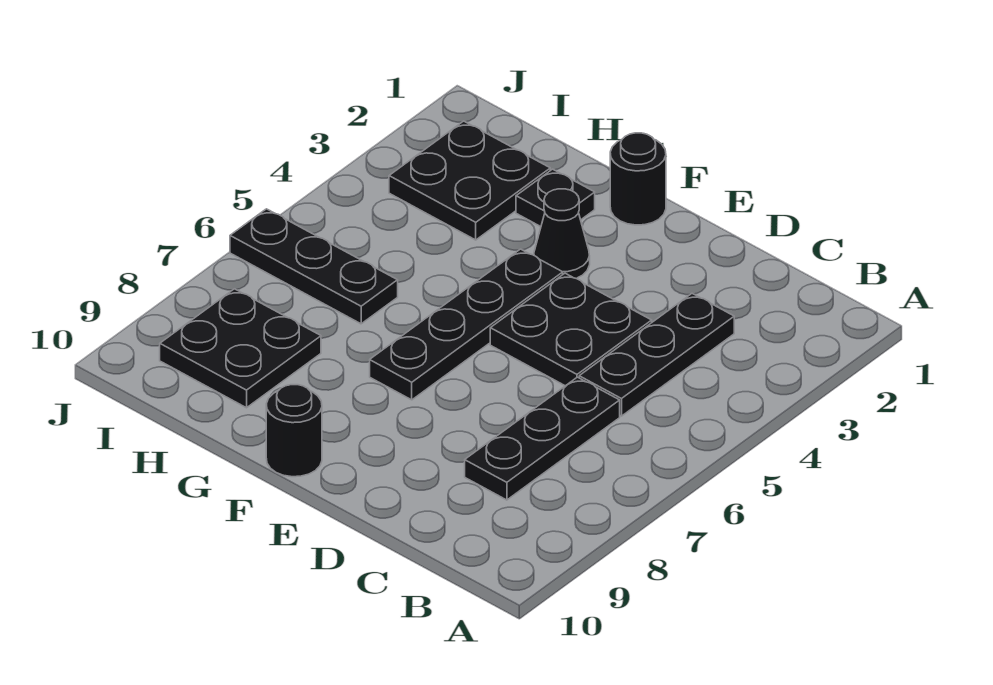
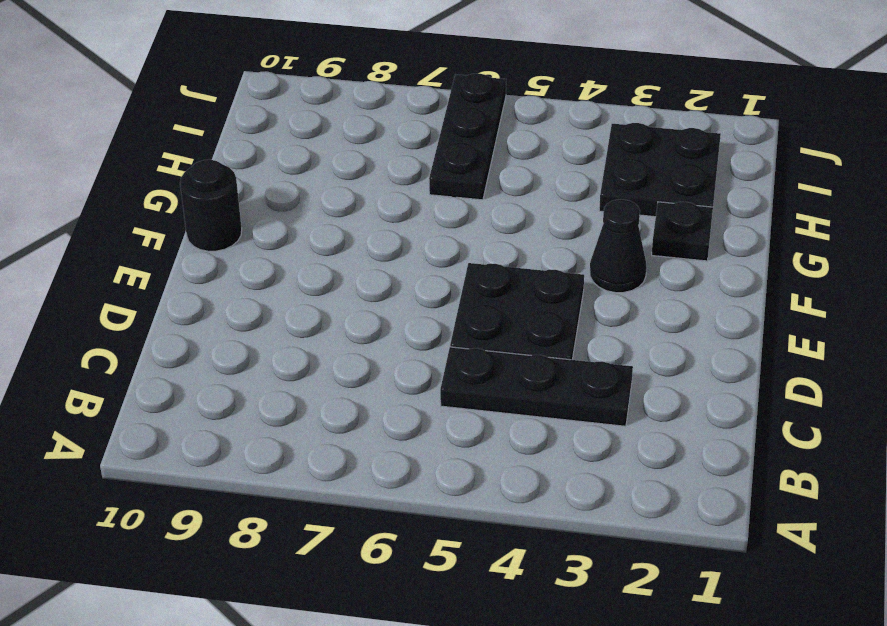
none -> black 1x3 plate [465,377,620,500]
none -> black 1x1 round brick [610,133,666,225]

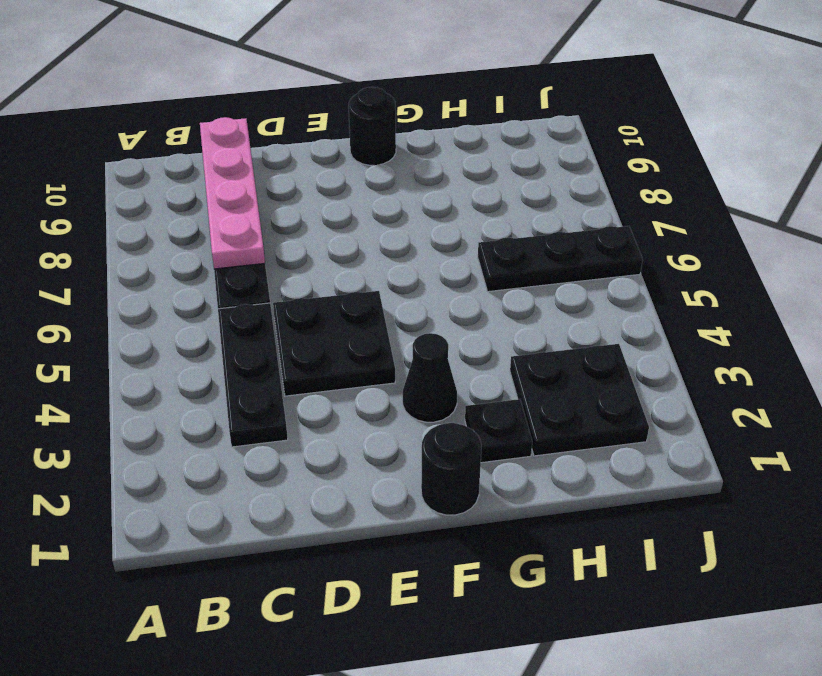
pink 1x4 plate [200,117,265,269] -> none
none -> black 1x4 plate [370,249,563,400]
none -> black 2x2 plate [160,289,321,408]

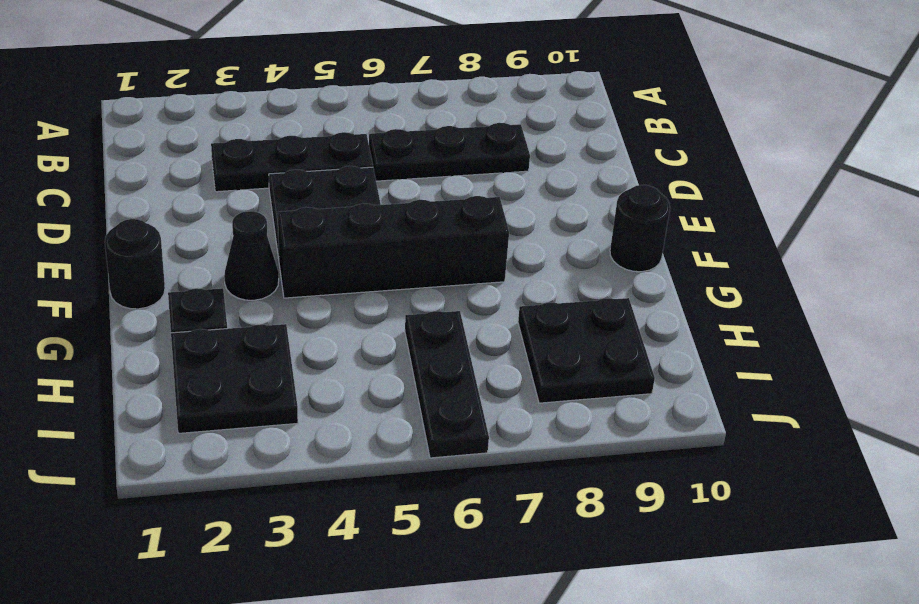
black 1x4 brick [278,196,509,298] -> black 1x4 plate [370,249,563,400]

